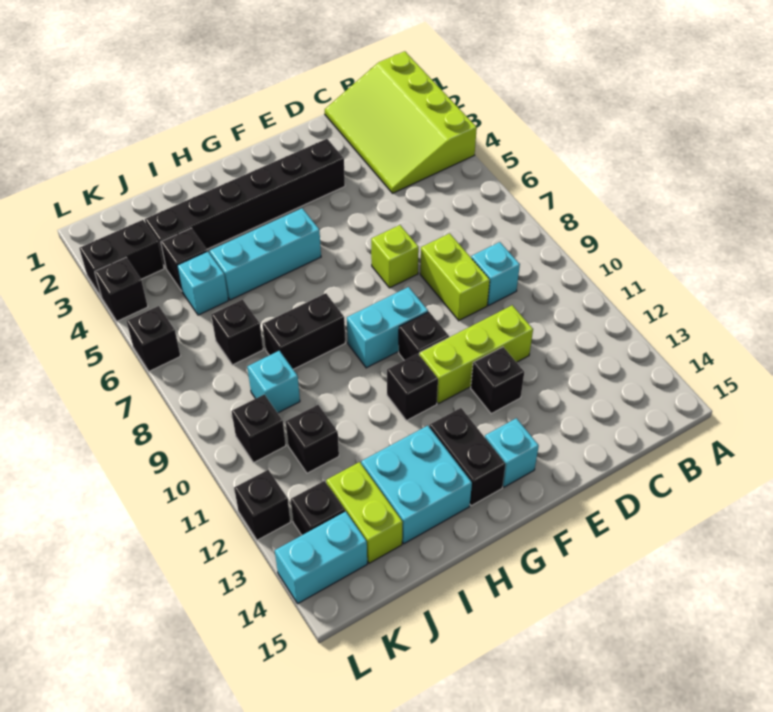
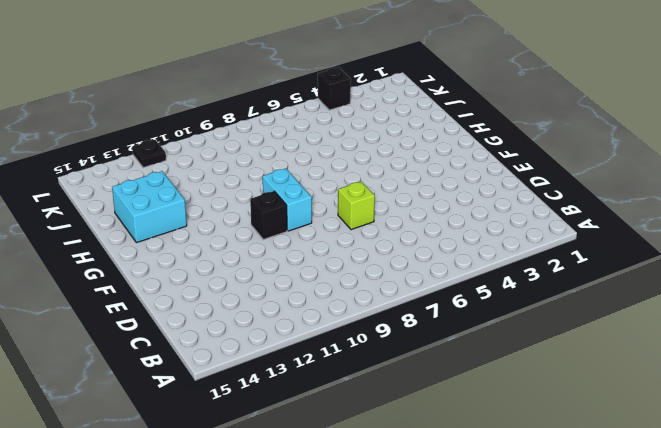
black 1x1 plate [132,140,166,168] -> black 1x1 brick [234,470,291,540]
none -> lime 3x4 slope [325,51,477,193]
none -> cyan 1x1 brick [471,242,520,305]
none -> lime 1x2 brick [420,233,490,321]

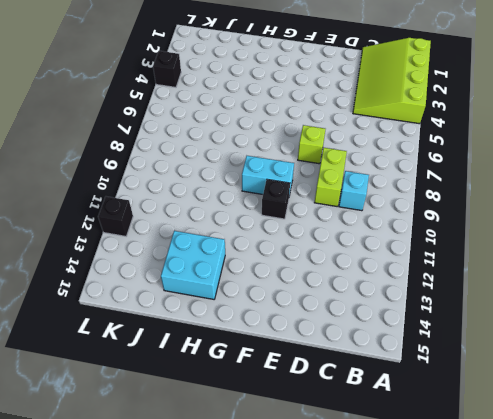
none -> lime 1x3 brick [419,305,533,404]
none -> black 1x6 brick [145,139,345,268]
none -> black 1x1 brick [471,347,524,414]

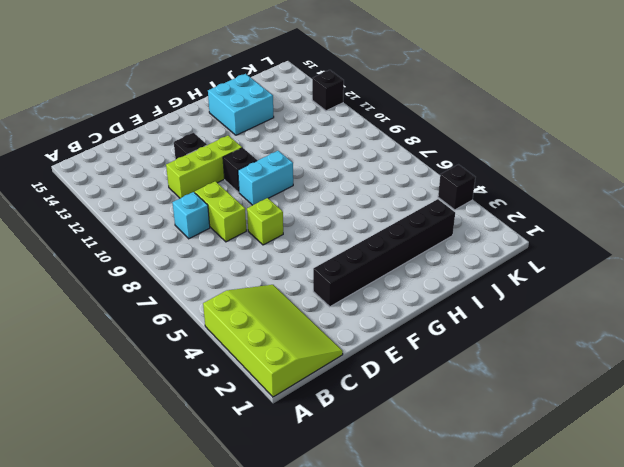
none -> cyan 1x1 brick [485,418,539,487]
none -> cyan 1x3 brick [210,208,321,300]
none -> black 1x1 brick [387,354,438,421]

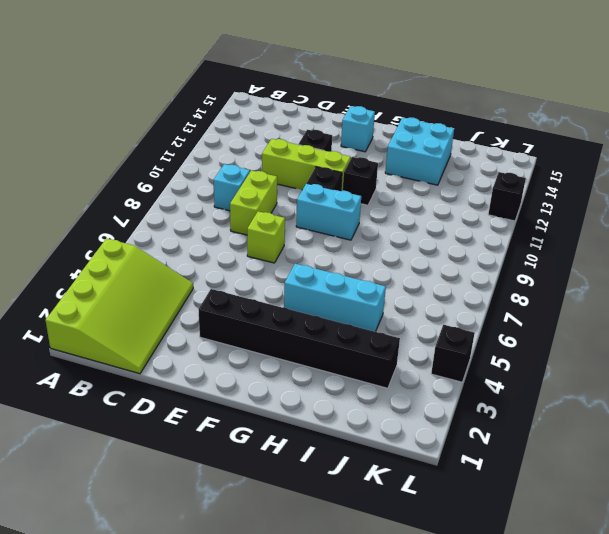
none -> black 1x2 brick [429,408,506,506]
none -> black 1x2 brick [262,293,345,369]
none -> black 1x1 brick [161,228,207,291]

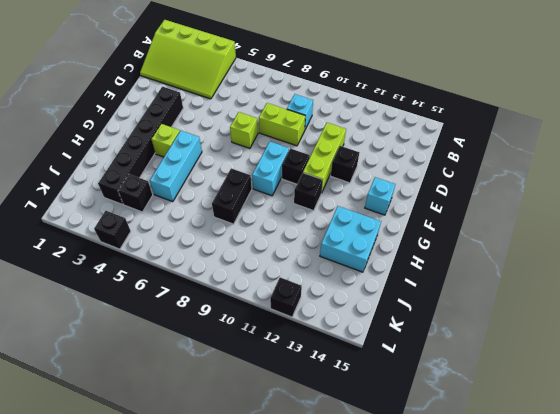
lime 1x1 brick [151,124,180,157] -> none
none -> black 1x2 brick [429,408,506,506]
none -> cyan 1x1 brick [177,251,228,315]
none -> black 1x1 brick [211,300,263,365]

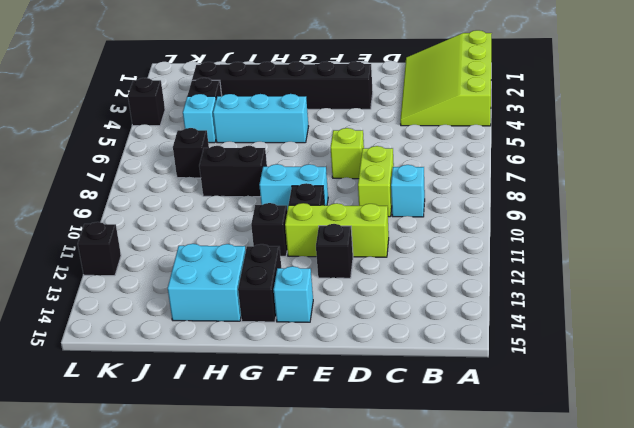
none -> cyan 1x1 brick [247,351,300,413]
none -> black 1x1 brick [286,405,339,473]
none -> lime 1x2 brick [326,462,403,563]

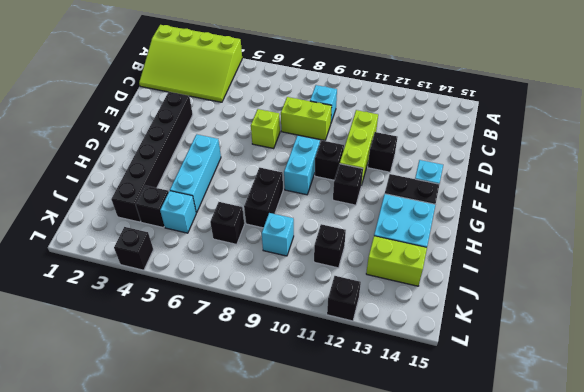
none -> black 1x2 brick [79,220,164,296]
none -> black 1x1 brick [232,394,286,463]
none -> black 1x1 brick [291,481,345,535]

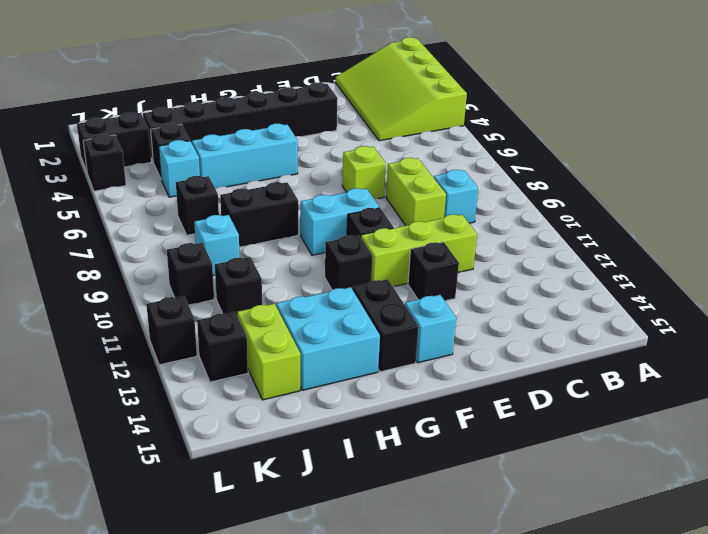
none -> cyan 1x2 brick [275,511,367,603]
none -> black 1x1 brick [127,306,180,371]

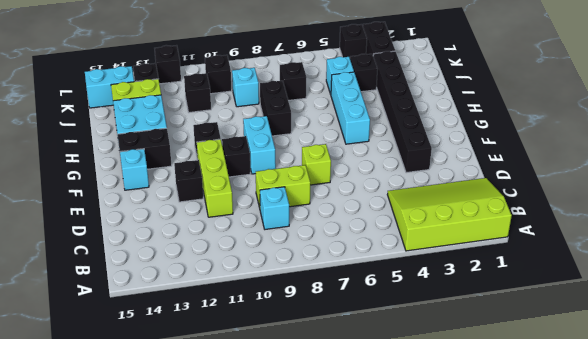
cyan 1x2 brick [85,66,134,108] -> cyan 1x2 brick turned to [275,511,367,603]
none -> black 1x1 brick [127,306,180,371]

